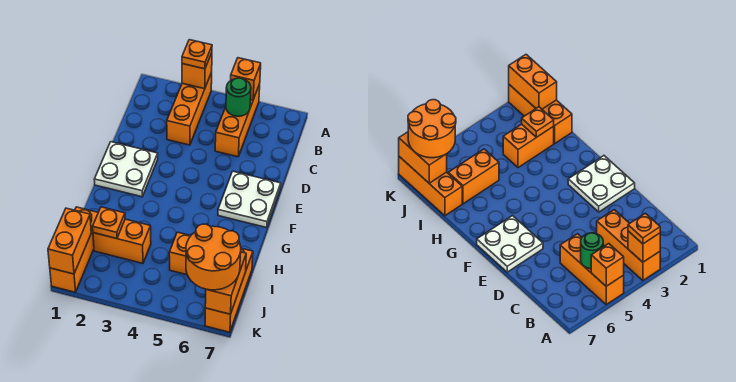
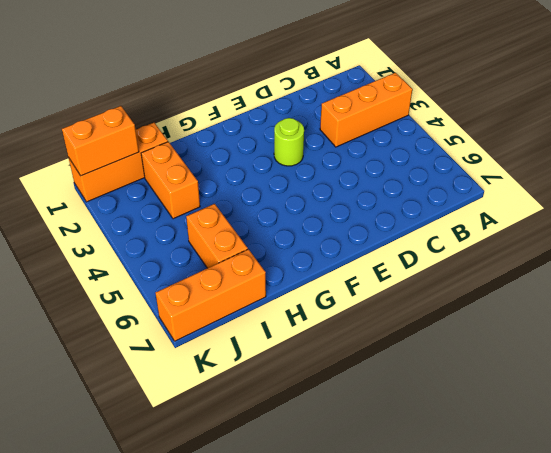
lime 1x1 round brick [274,118,304,166] -> none
none -> orange 1x3 brick [215,84,260,157]
none -> white 2x2 plate [94,142,158,197]
none -> white 2x2 plate [218,171,281,228]

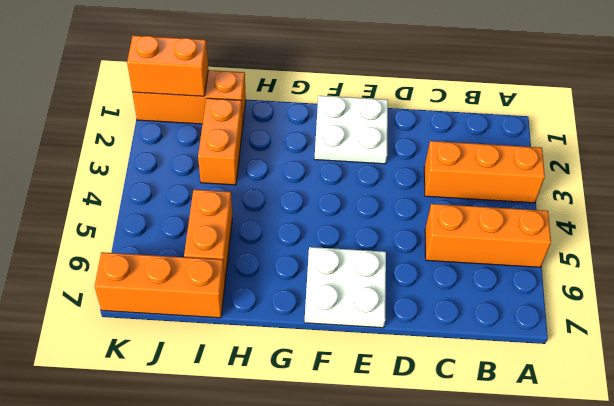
none -> orange 1x1 brick [182,53,212,89]
none -> orange 1x1 brick [231,58,261,100]
none -> green 1x1 round brick [226,78,251,116]

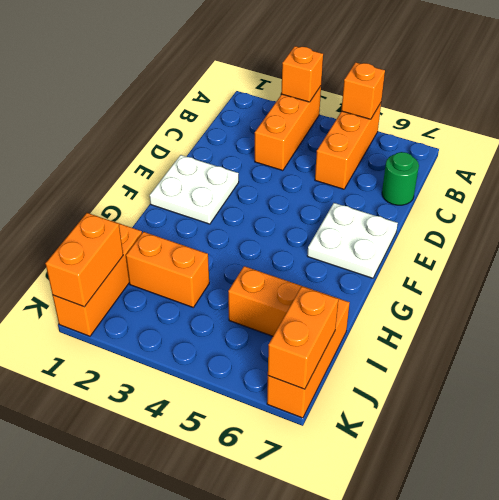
green 1x1 round brick [382,152,419,205] -> green 1x1 round brick moved to [226,78,251,116]
none -> orange 1x1 plate [93,207,125,239]
none -> orange 1x1 plate [182,40,212,69]
none -> orange 2x2 round brick [186,224,241,290]

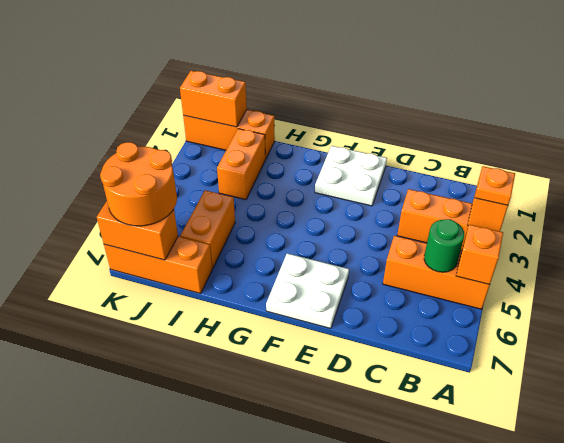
none -> orange 1x1 plate [93,207,125,239]

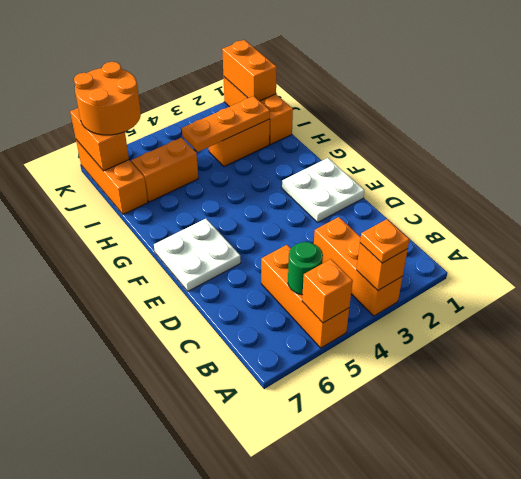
orange 1x3 plate [182,96,270,152] -> orange 1x1 plate [93,207,125,239]

